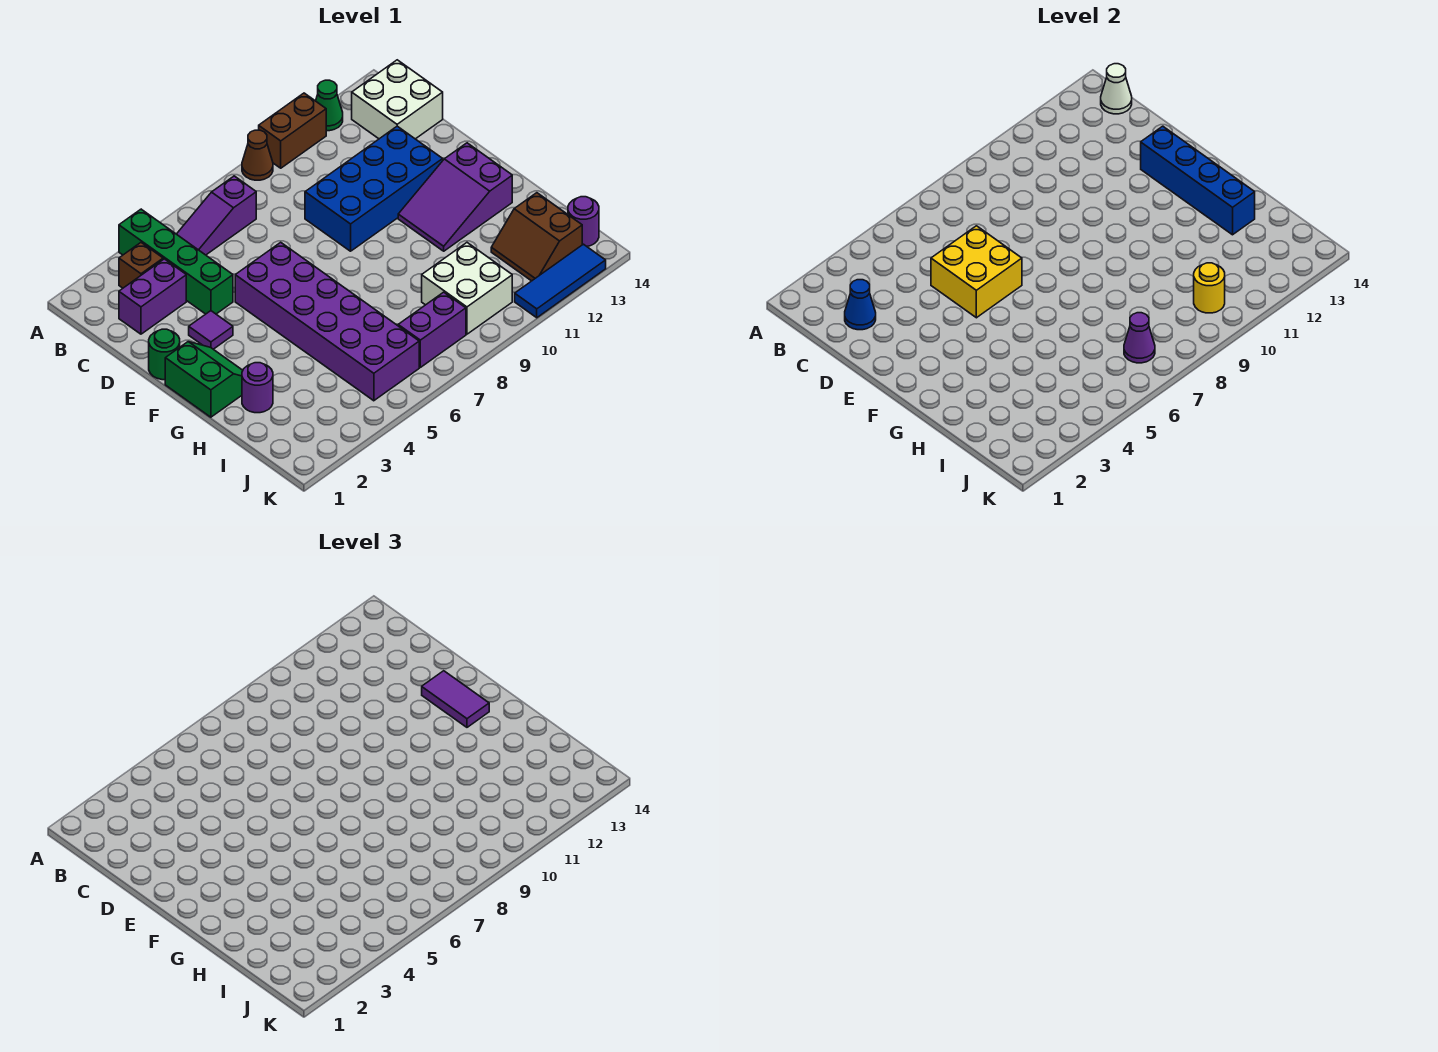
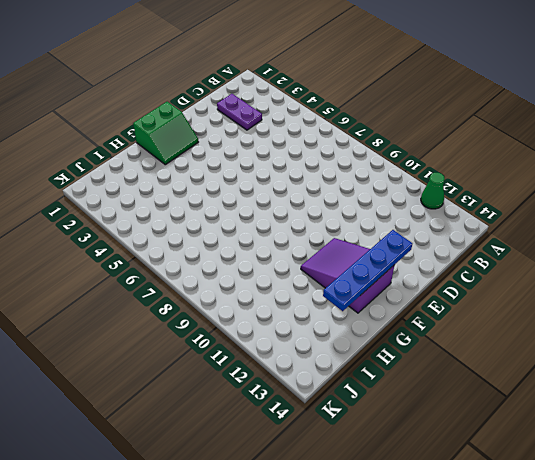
purple 1x2 plate [217,94,262,130] -> purple 1x2 brick [119,259,186,334]
blue 1x4 plate [323,230,412,311] -> blue 1x4 brick [1141,126,1255,235]
none -> green 1x4 brick [119,209,233,314]
none -> brown 1x1 cone [242,130,273,180]
none -> brown 1x2 brick [259,93,326,168]

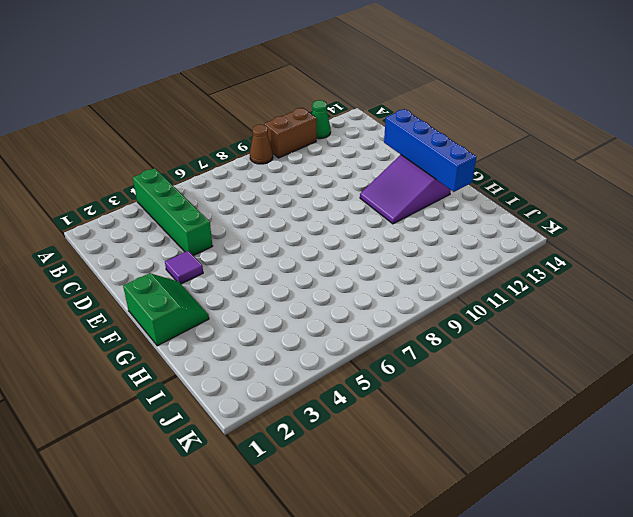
none -> brown 1x1 brick [119,243,163,288]
none -> purple 1x3 slope [177,176,256,255]
none -> white 2x2 brick [352,60,443,139]

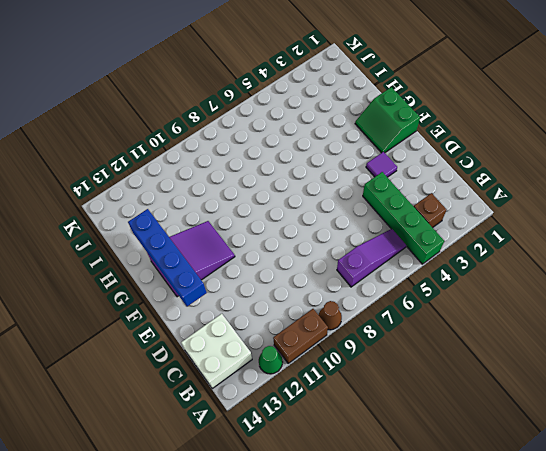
none -> purple 1x2 brick [119,259,186,334]
none -> blue 2x4 brick [305,126,443,251]
none -> green 1x1 round brick [149,329,180,380]

